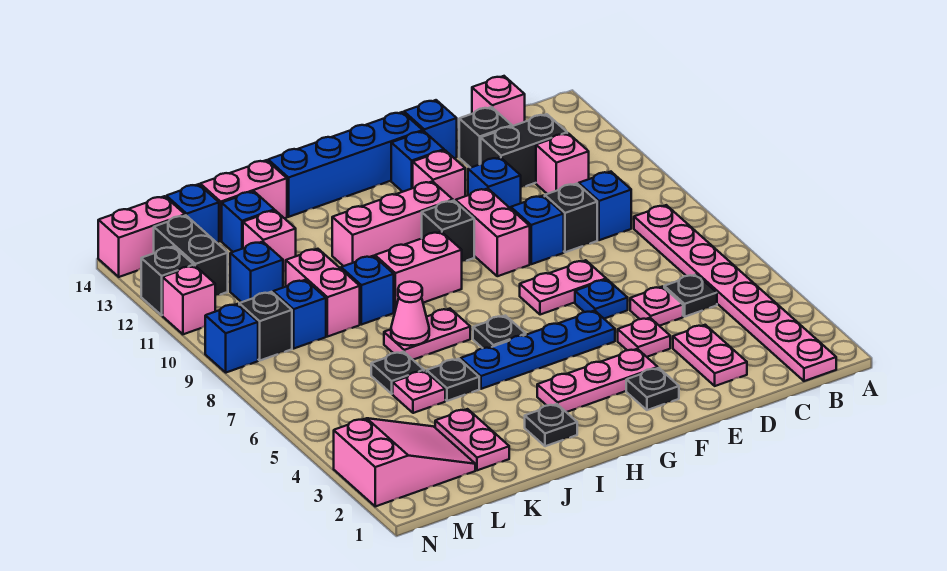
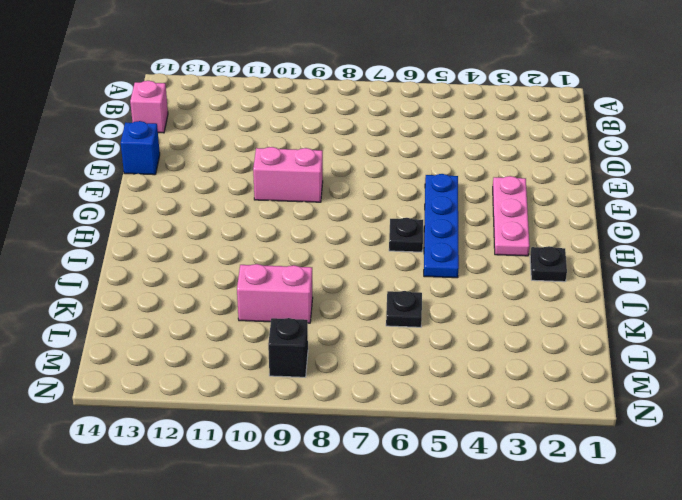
none -> pink 1x8 plate [634,205,836,381]
none -> black 1x1 plate [664,275,717,317]
none -> blue 1x1 brick [579,172,631,240]
none -> pink 1x1 brick [536,133,589,194]

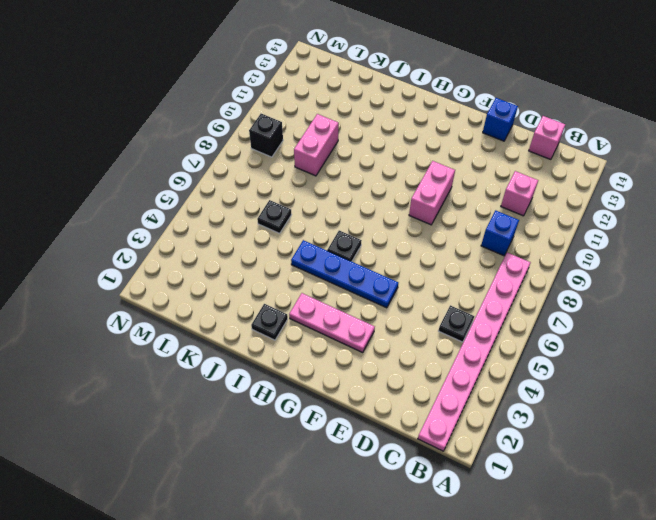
none -> black 1x2 brick [481,114,567,187]
none -> pink 1x2 plate [673,325,747,386]
none -> pink 1x1 plate [630,287,683,326]
none -> black 1x1 brick [545,184,597,252]

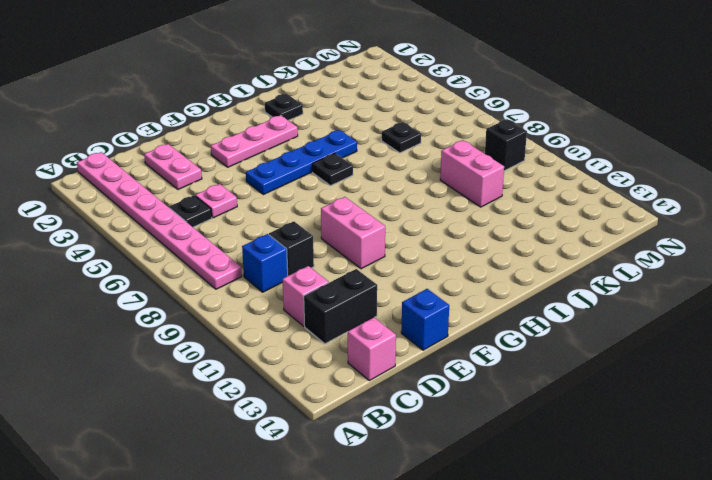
none -> black 1x1 brick [459,107,512,168]
none -> pink 1x1 plate [618,318,670,357]
none -> blue 1x1 plate [575,279,628,319]
none -> pink 1x2 plate [520,260,606,315]

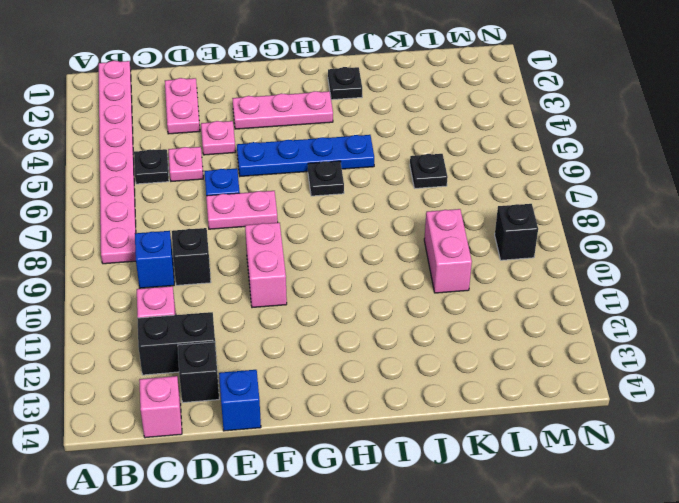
none -> blue 1x1 brick [511,196,564,264]
none -> blue 1x1 brick [468,157,521,209]
none -> black 1x1 plate [626,368,679,410]
none -> pink 1x1 brick [413,150,465,202]

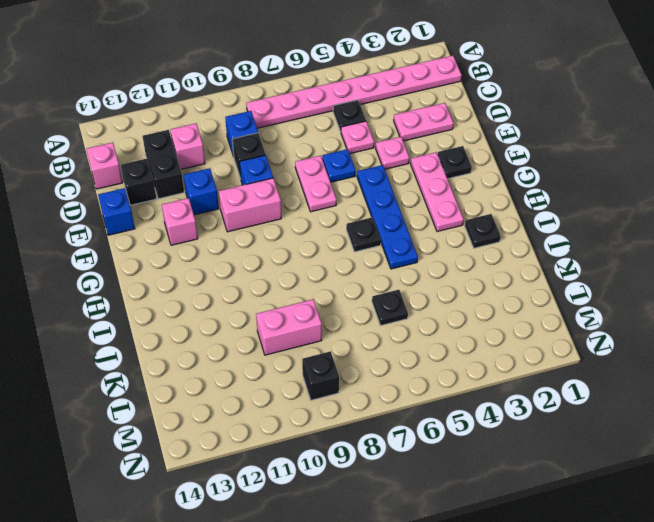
none -> blue 1x1 brick [391,131,444,192]
none -> blue 1x4 brick [268,112,423,217]
none -> black 1x1 brick [422,201,474,262]
none -> pink 1x3 brick [332,181,453,266]

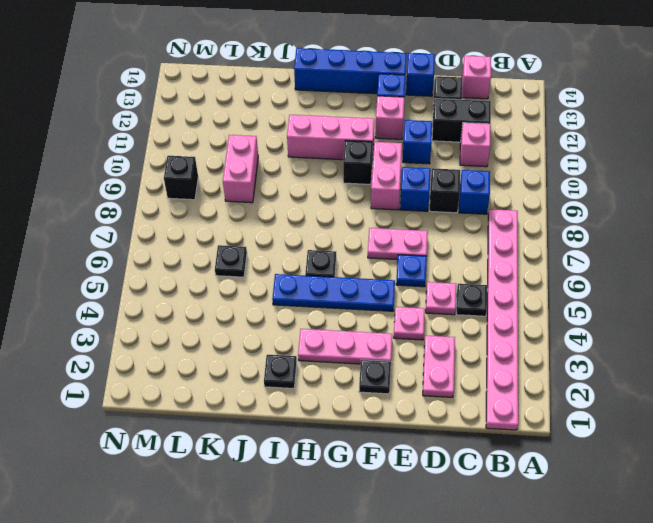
none -> pink 1x2 brick [375,232,462,312]
none -> pink 1x2 plate [384,309,470,360]
none -> black 1x1 plate [427,359,479,401]
none -> blue 1x1 brick [341,256,394,325]

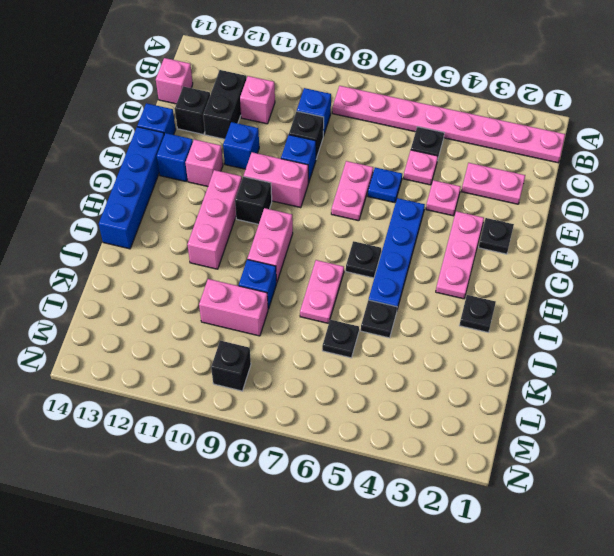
none -> pink 1x2 brick [200,160,287,241]
none -> pink 1x2 plate [435,409,509,470]
none -> pink 1x1 plate [393,371,445,413]
none -> pink 1x1 brick [243,210,296,272]

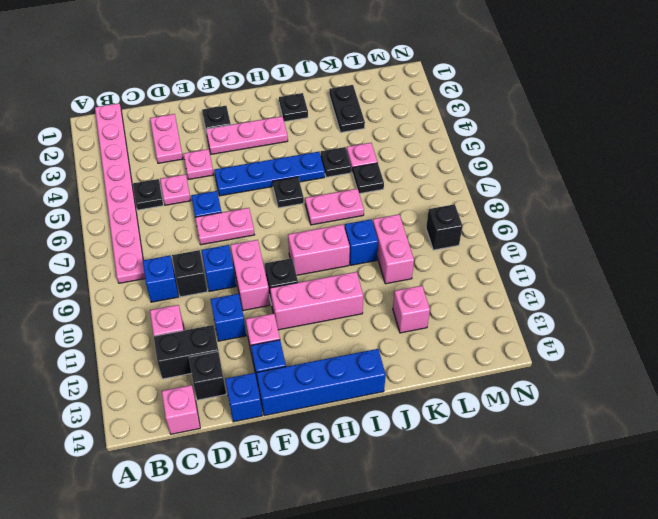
black 1x2 plate [329,85,365,132] -> pink 1x2 plate [435,409,509,470]
none -> pink 1x2 brick [200,160,287,241]
none -> blue 1x1 brick [222,191,274,252]
none -> pink 2x3 slope [334,418,475,506]
none -> blue 1x1 brick [273,280,326,348]

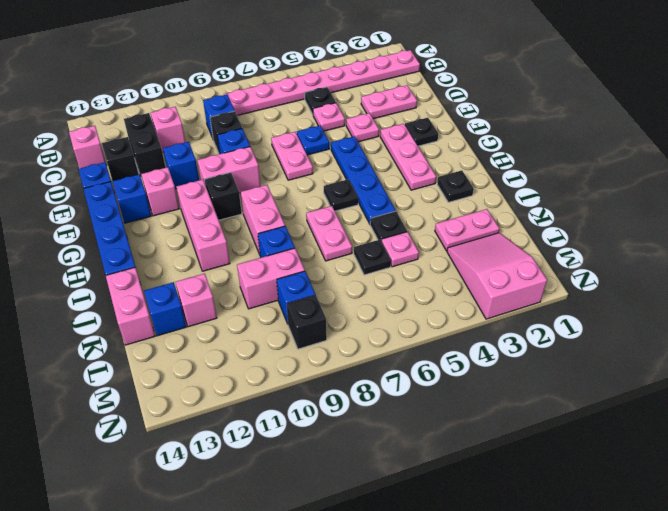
none -> blue 1x1 brick [230,242,283,302]
none -> blue 1x1 brick [166,184,219,242]
none -> black 1x2 brick [154,215,228,296]
none -> pink 1x2 brick [98,196,185,277]

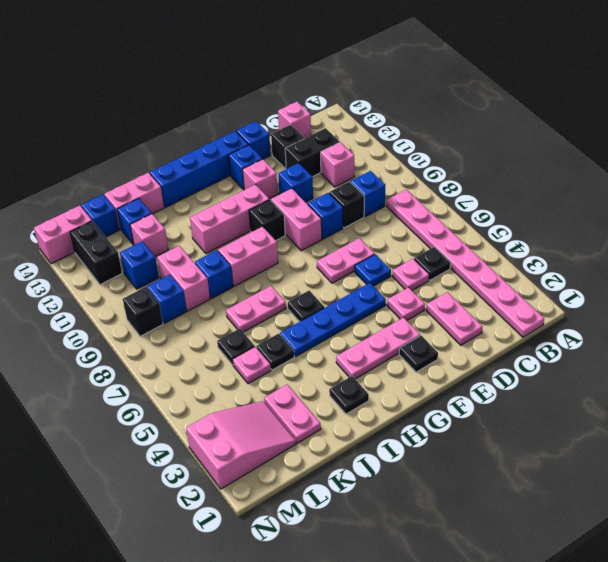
none -> blue 1x1 brick [205,304,258,373]
none -> pink 1x1 brick [163,266,215,334]
none -> black 1x1 brick [141,247,194,315]
none -> pink 1x1 cone [391,282,429,346]

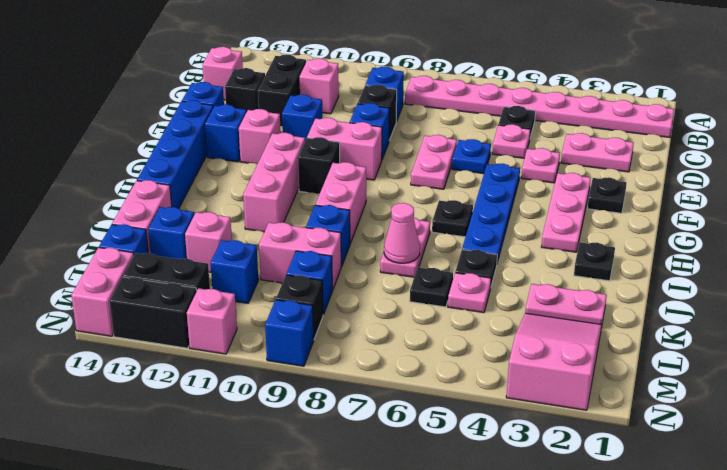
black 1x2 brick [110,277,197,348] -> black 1x1 brick [141,247,194,315]

